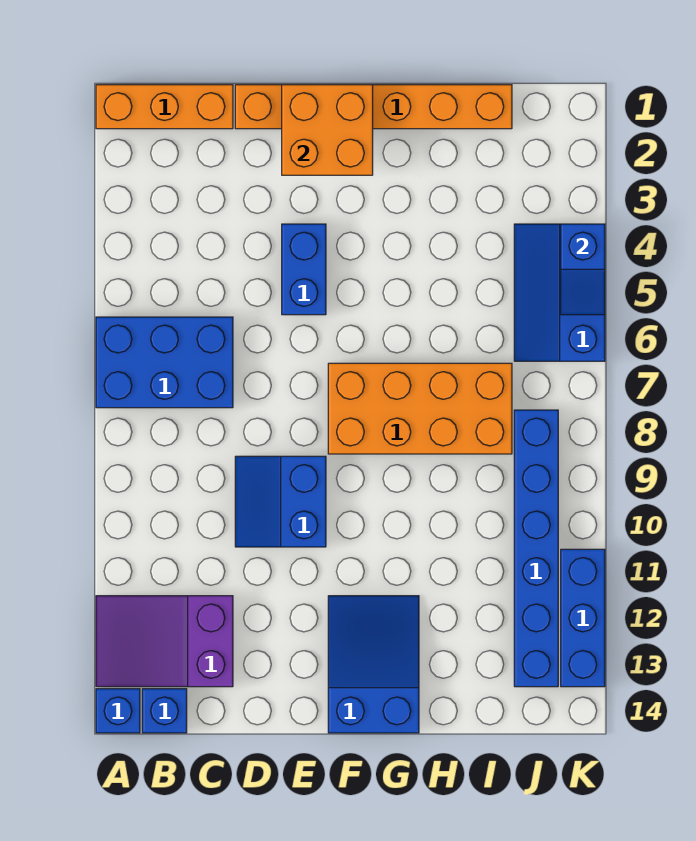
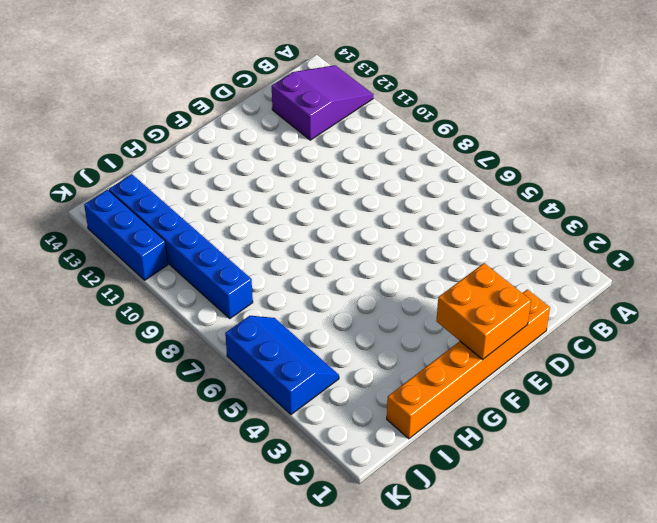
none -> orange 1x3 brick [96,85,233,129]
none -> blue 2x3 brick [96,317,233,408]
none -> blue 1x1 brick [96,689,140,733]

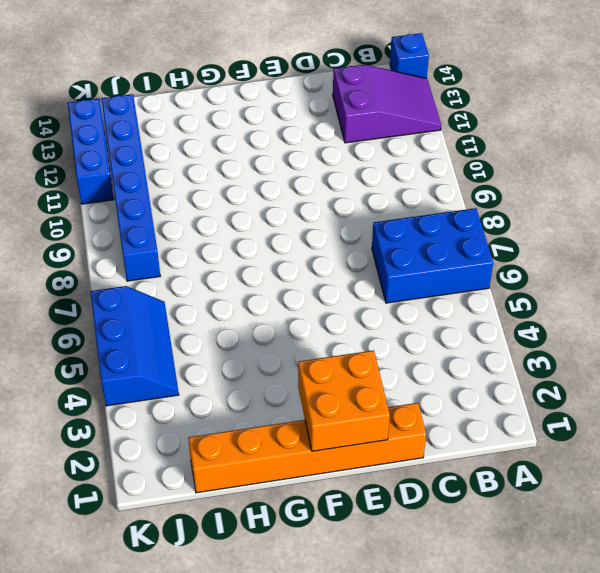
none -> orange 1x3 brick [96,85,233,129]
none -> blue 1x1 brick [142,689,187,733]
none -> blue 2x2 slope [235,456,326,547]

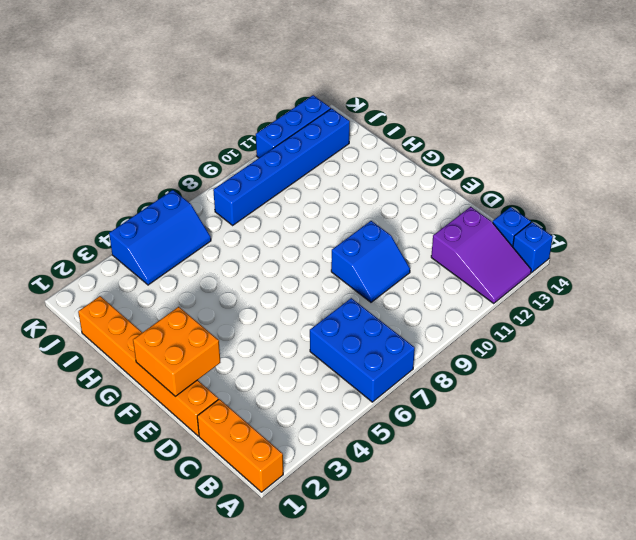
none -> blue 1x2 brick [282,224,326,315]
none -> orange 2x4 brick [328,363,512,454]
none -> blue 2x3 slope [328,596,419,733]

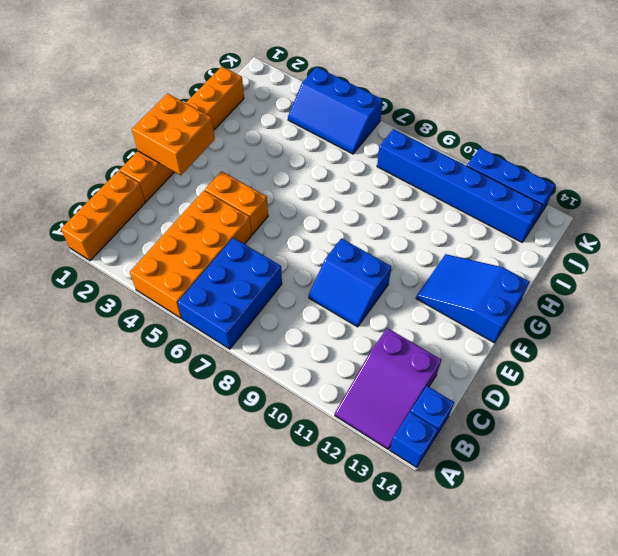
orange 2x4 brick [130,191,252,318] -> orange 2x4 brick moved to [328,363,512,454]
orange 1x2 brick [205,171,268,234] -> blue 1x2 brick [282,224,326,315]
none -> blue 1x2 slope [561,224,605,315]

